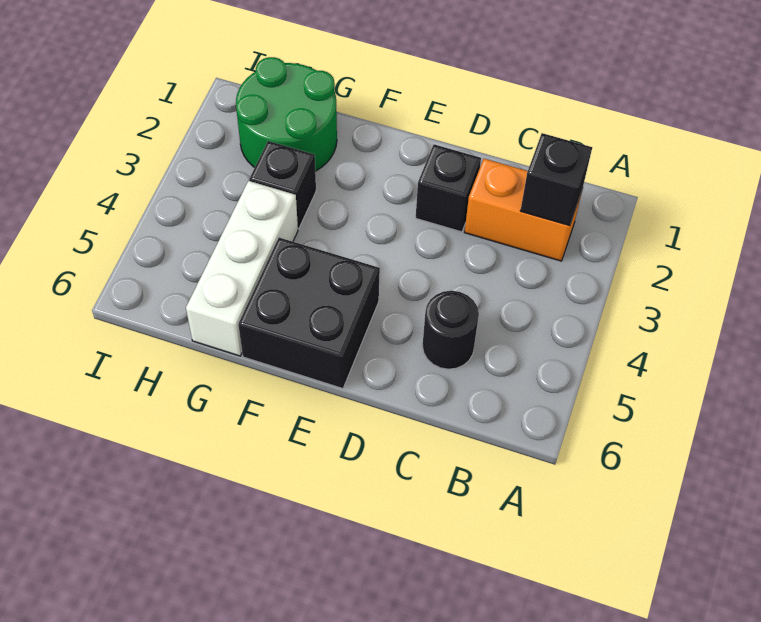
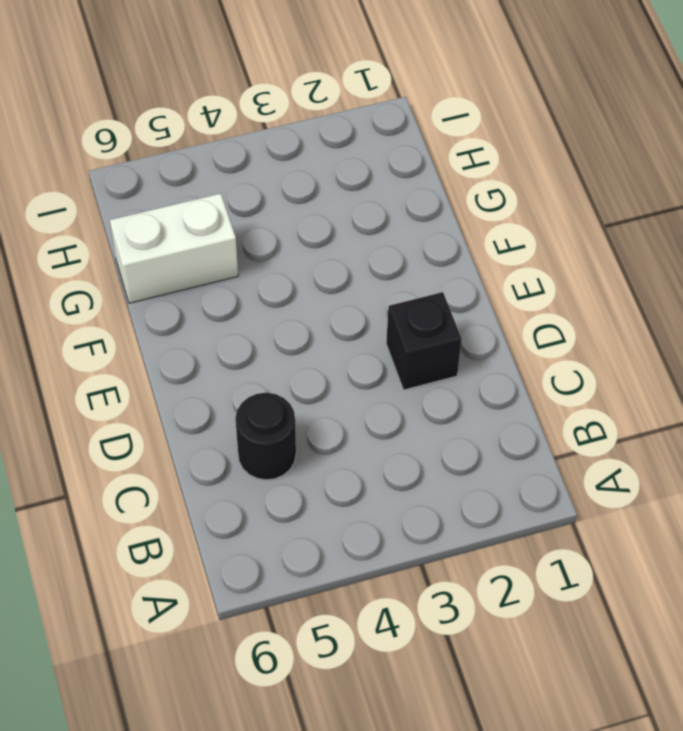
white 1x2 brick [110,193,238,303] -> white 1x3 brick [186,181,298,356]
none -> orange 1x2 brick [465,159,582,261]
none -> black 2x2 brick [238,238,380,389]

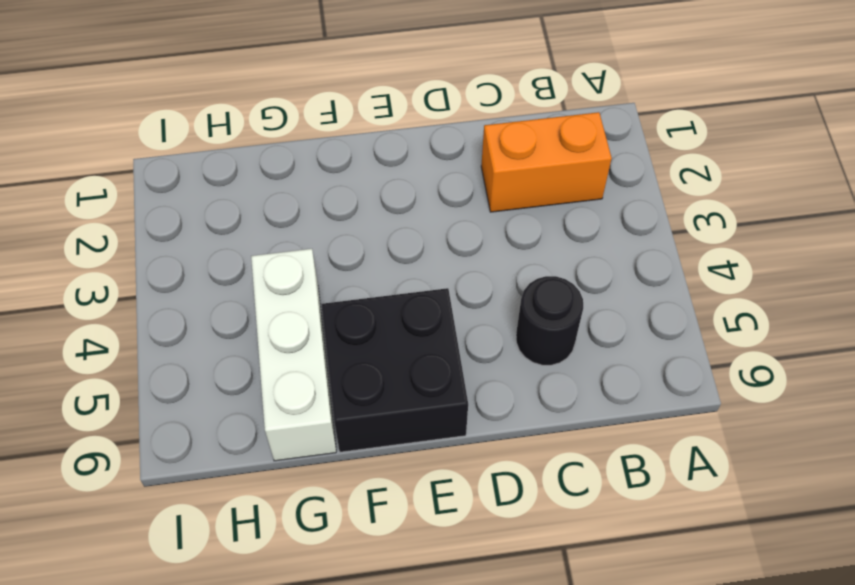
none -> black 1x1 brick [416,144,481,232]
none -> green 2x2 round brick [236,57,337,171]

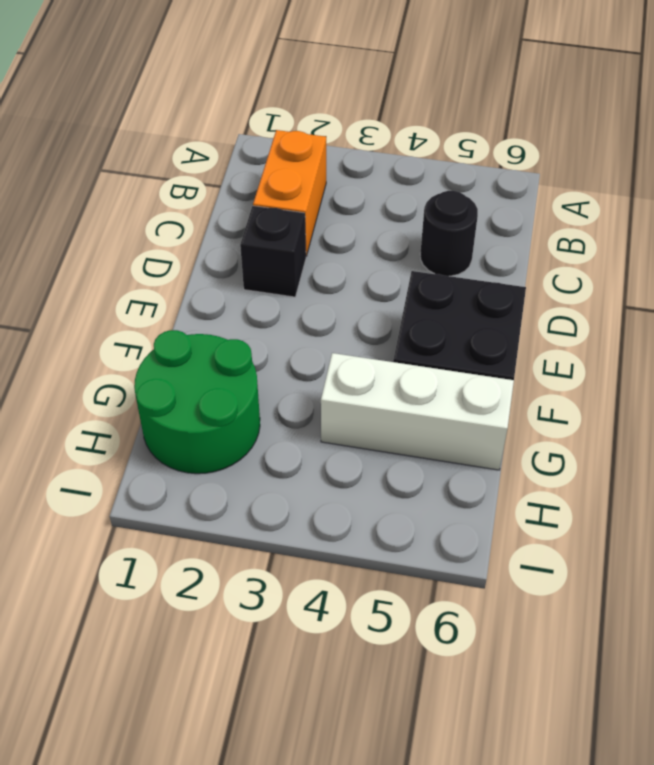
none -> black 1x1 brick [249,141,316,229]
none -> black 1x1 brick [520,133,592,226]

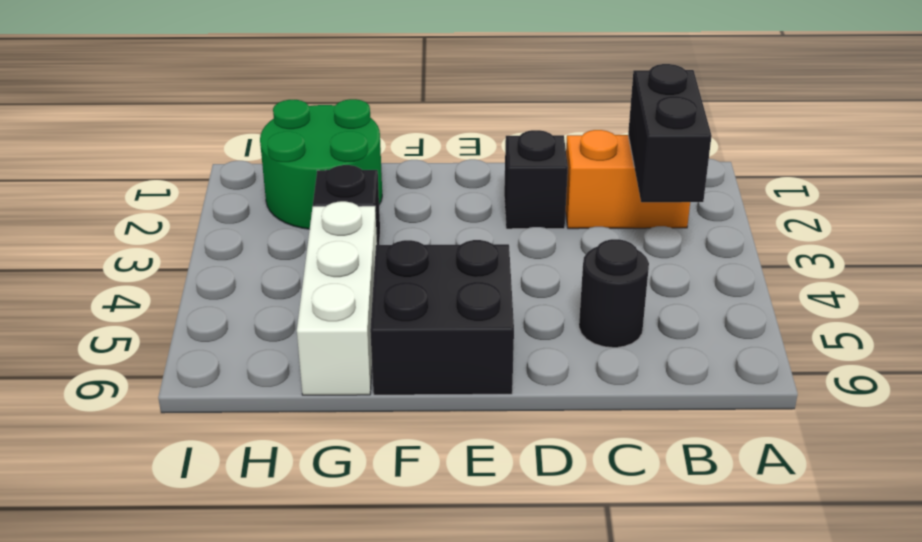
black 1x2 brick [628,64,712,202] -> black 1x1 brick [520,133,592,226]

